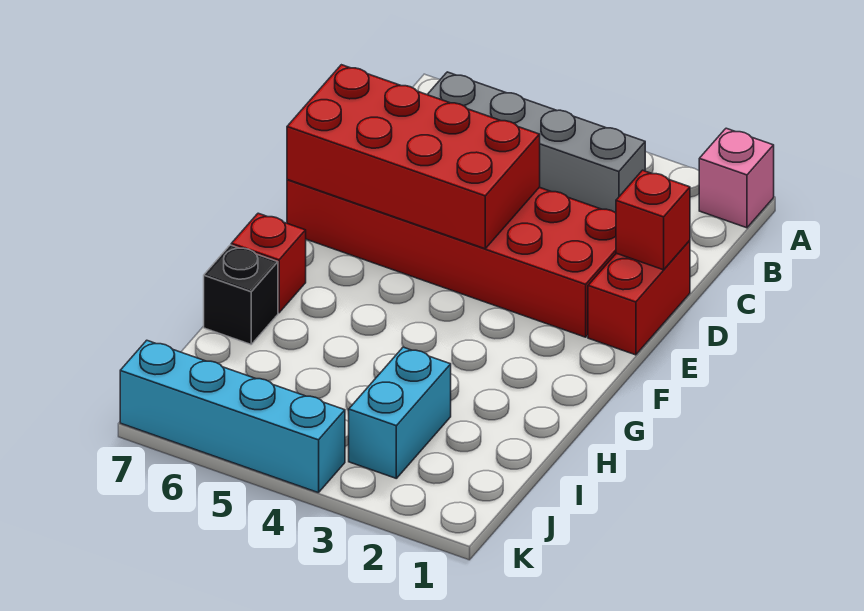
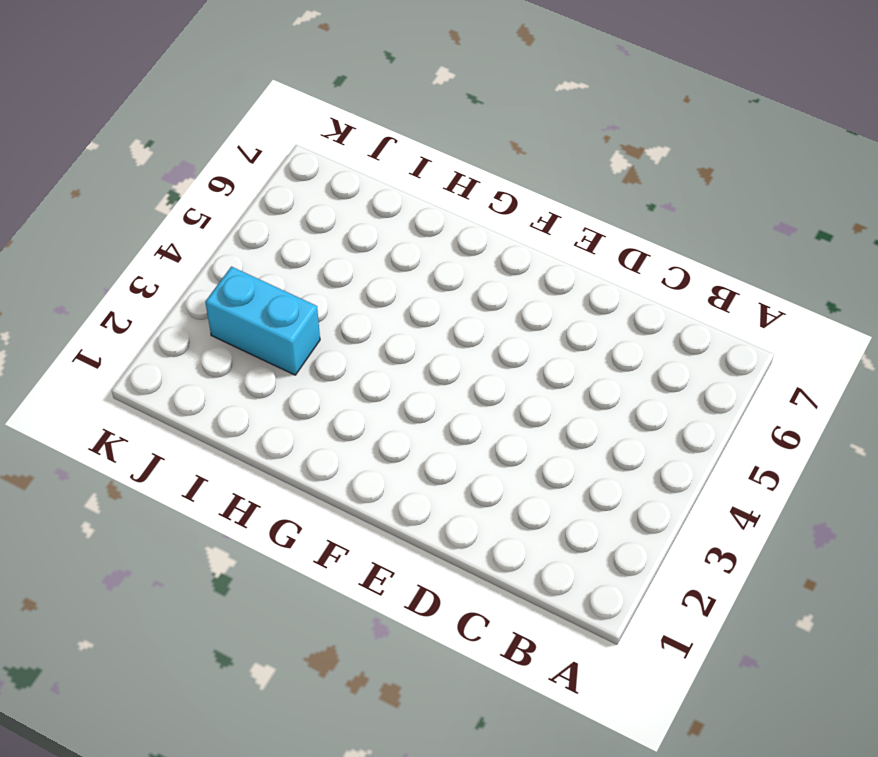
none -> pink 1x1 brick [699,128,774,228]
none -> grey 1x4 brick [427,72,645,213]

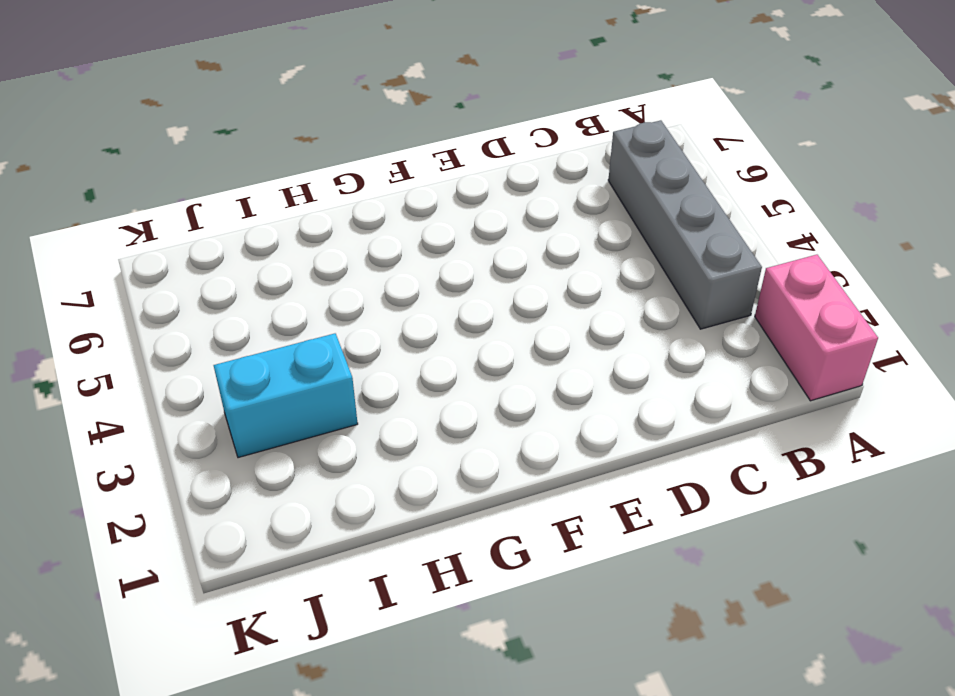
pink 1x2 brick [755,255,878,401] -> pink 1x1 brick [699,128,774,228]
none -> red 1x2 brick [588,240,690,355]
none -> red 2x6 brick [287,180,616,337]

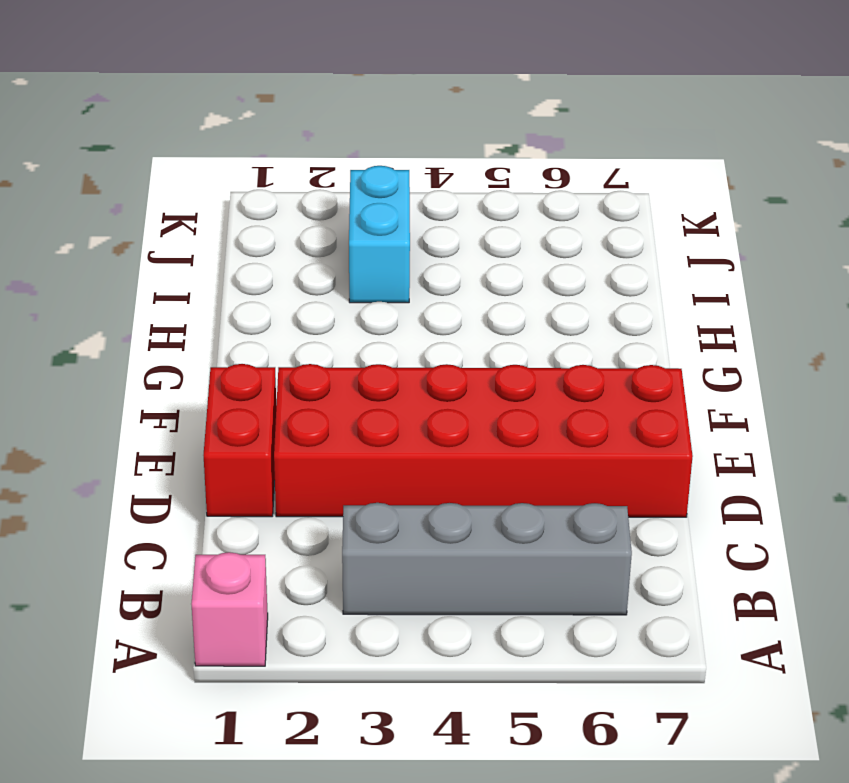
none -> red 1x1 brick [231,213,306,313]
none -> black 1x1 brick [204,245,278,344]

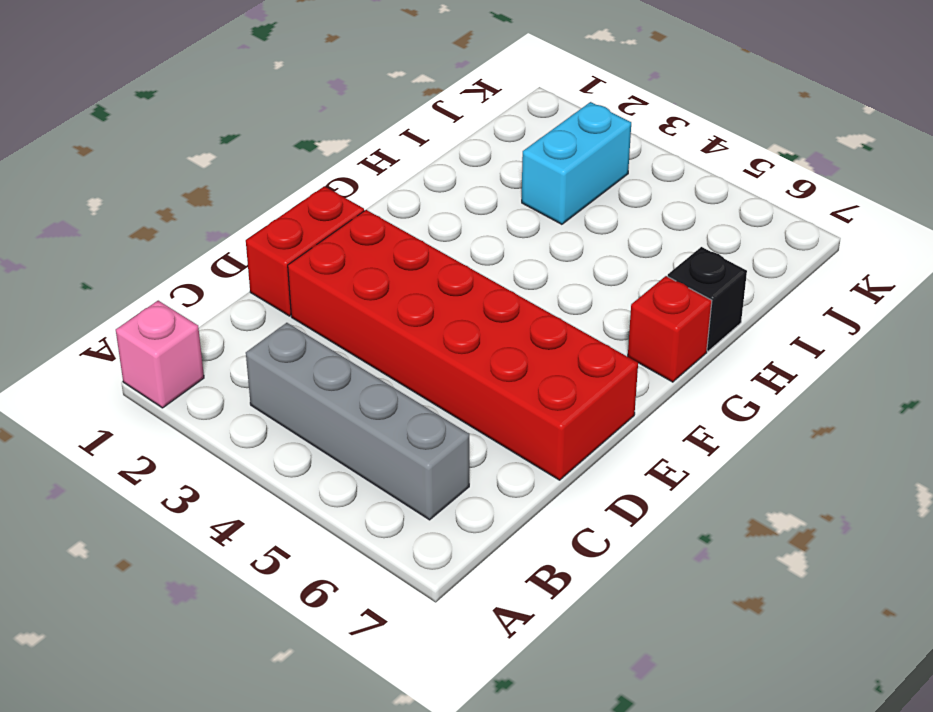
none -> cyan 1x4 brick [120,340,345,493]
none -> red 1x1 brick [616,170,690,270]

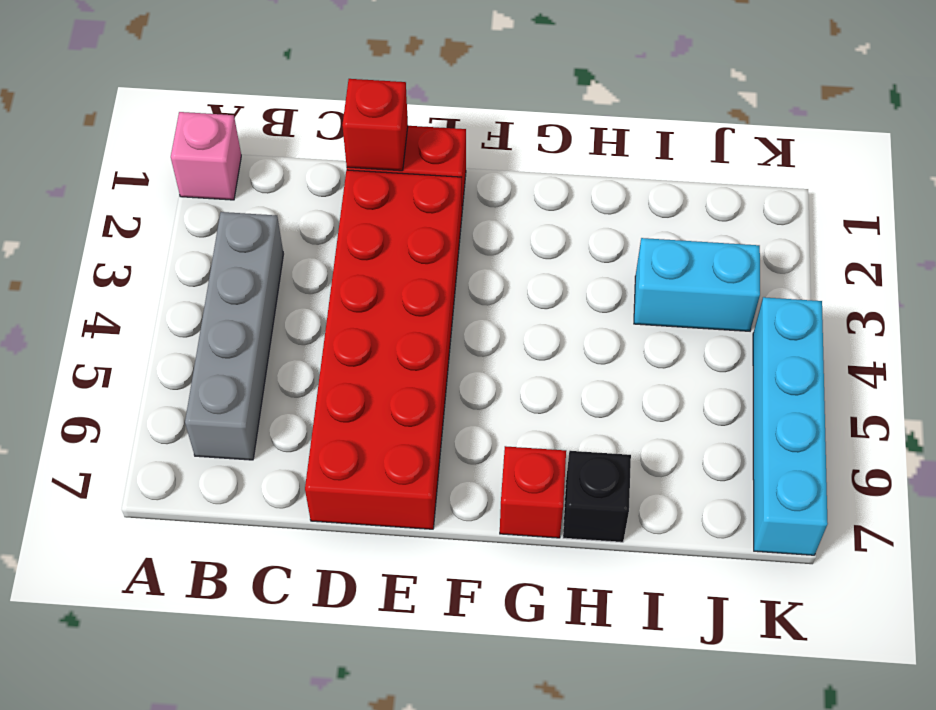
none -> red 2x4 brick [287,65,540,249]

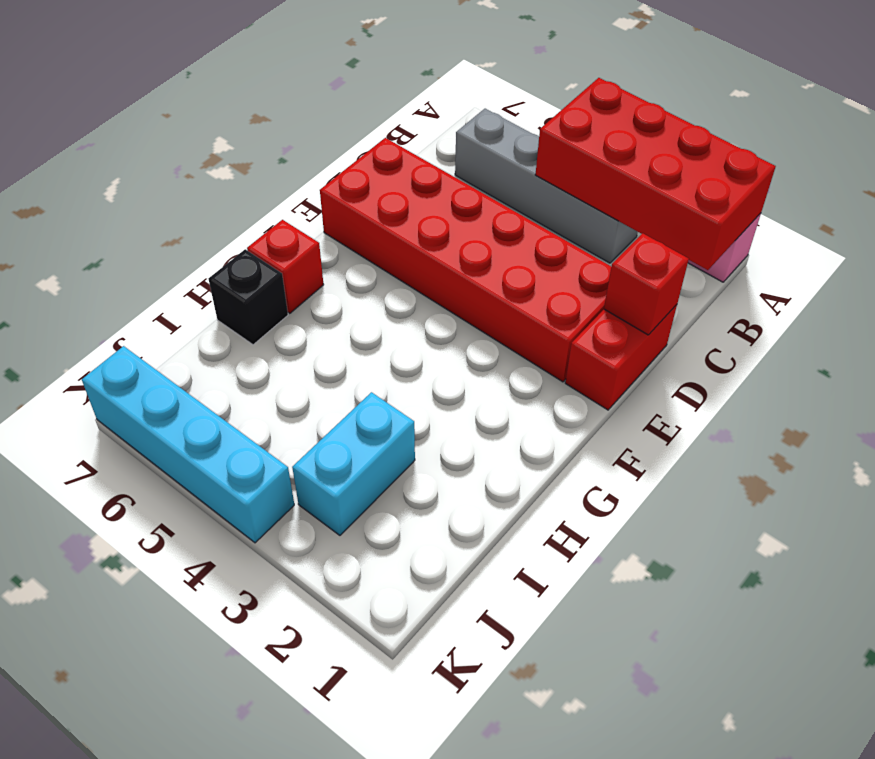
red 2x4 brick [535,78,776,270] -> red 2x4 brick moved to [287,65,540,249]

